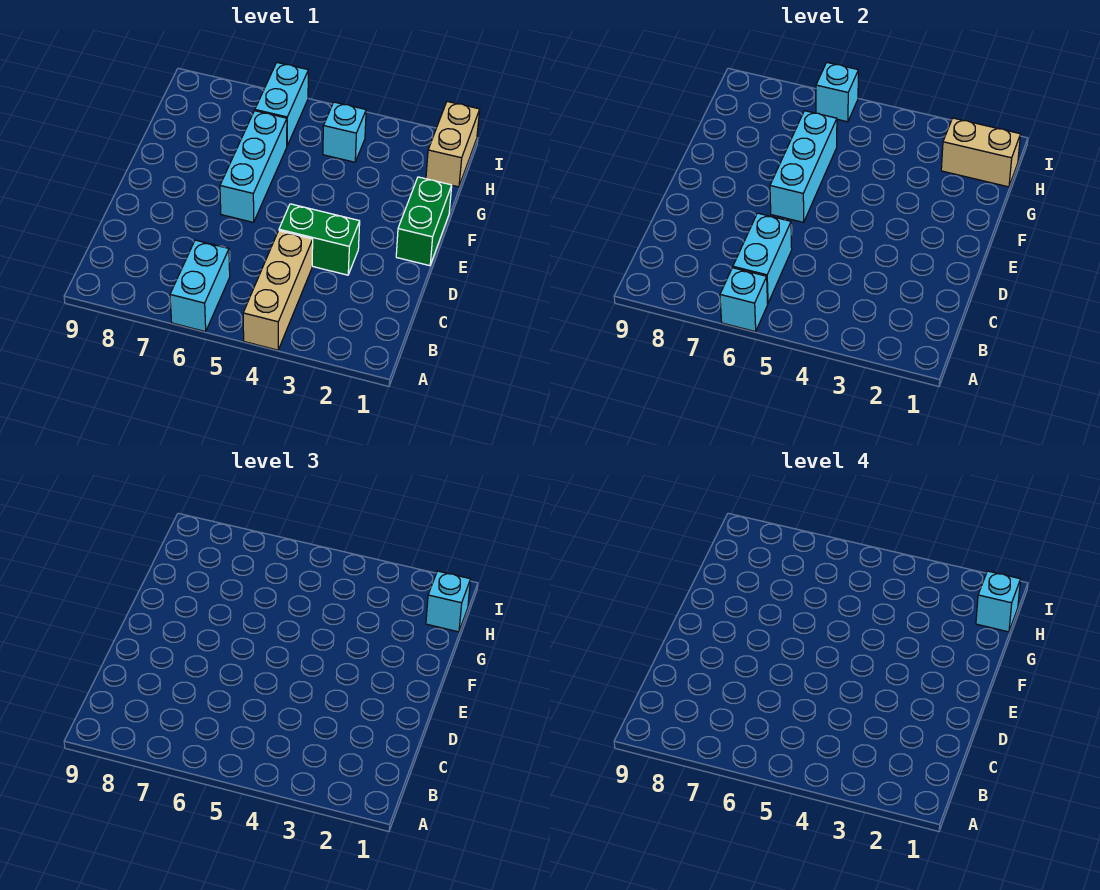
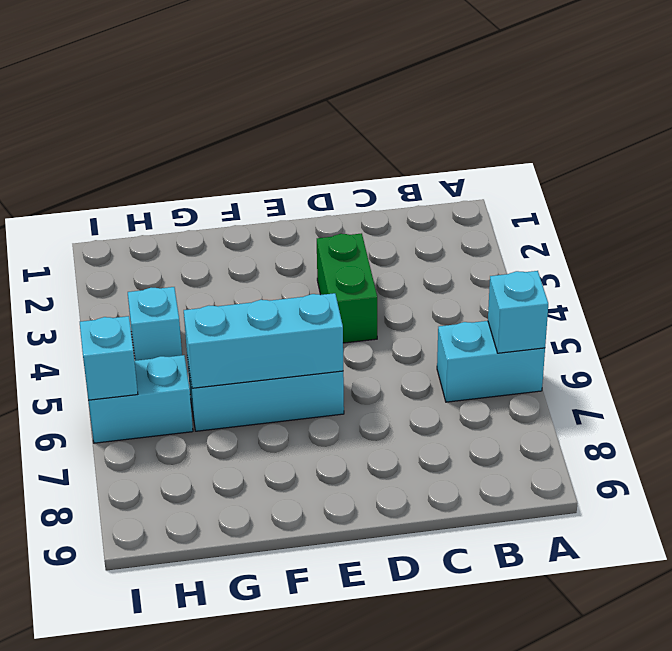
none -> tan 1x3 brick [243,231,313,350]
none -> green 1x2 brick [396,177,452,266]
none -> tan 1x2 brick [426,102,480,187]

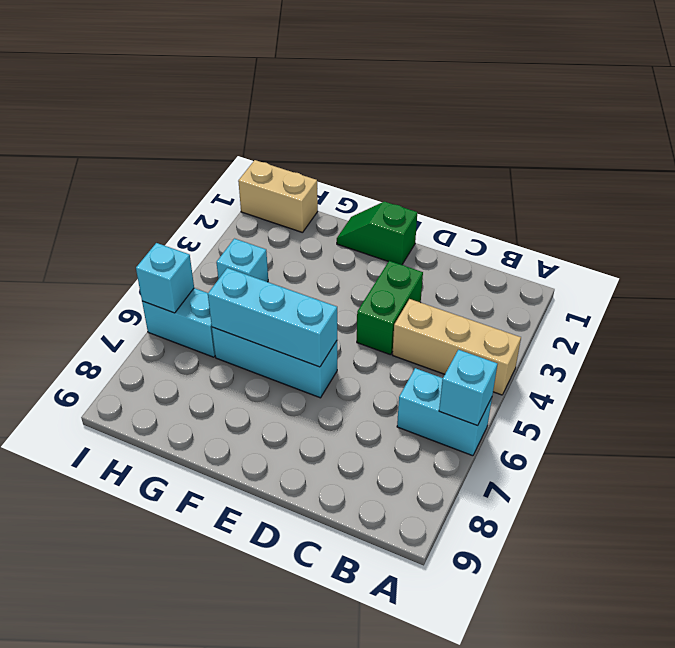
green 1x2 slope [337,202,417,265] -> green 1x2 brick [396,177,452,266]
none -> cyan 1x2 brick [733,213,792,303]
none -> tan 1x2 brick [941,118,1021,187]
none -> cyan 1x1 brick [426,571,471,632]

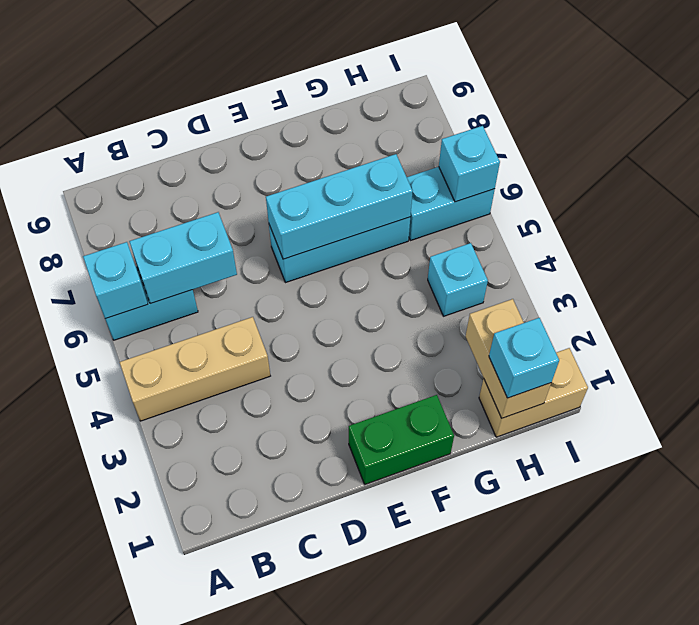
none -> green 1x2 brick [279,204,360,275]
none -> cyan 1x1 brick [976,571,1021,632]

